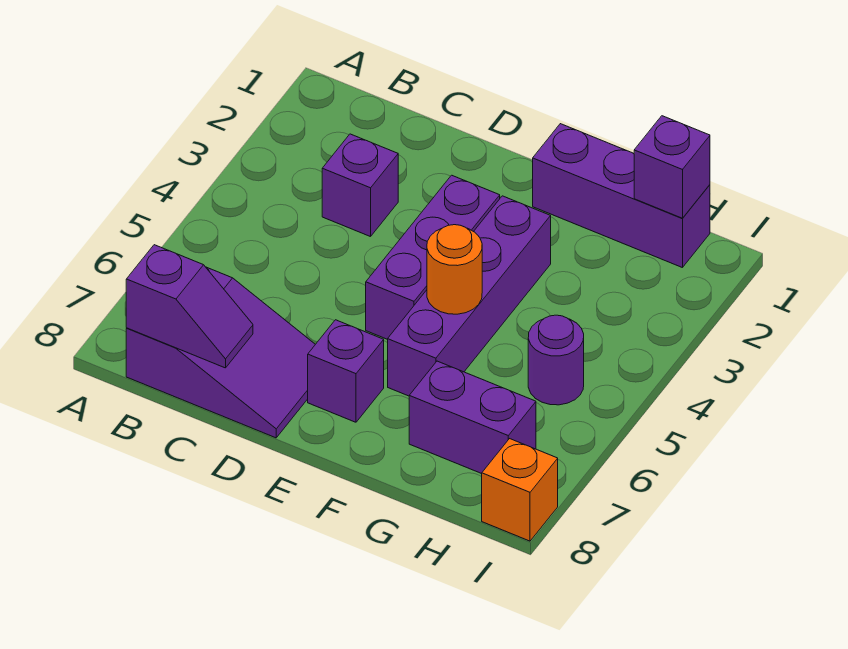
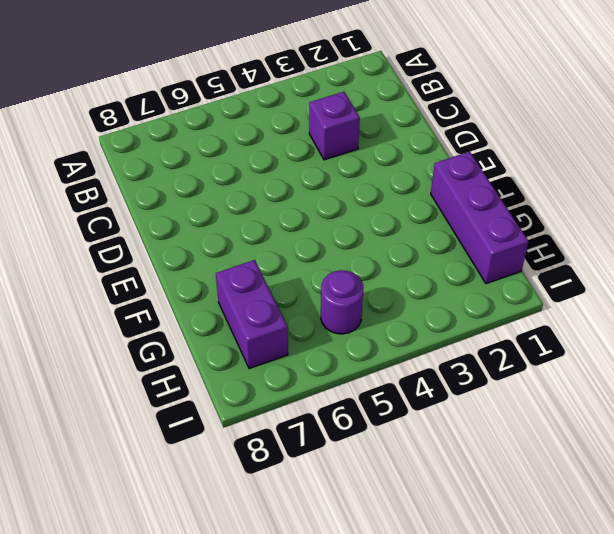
none -> purple 2x3 slope [126,267,315,438]
none -> purple 1x3 brick [366,175,500,339]
none -> purple 1x1 brick [308,320,384,422]

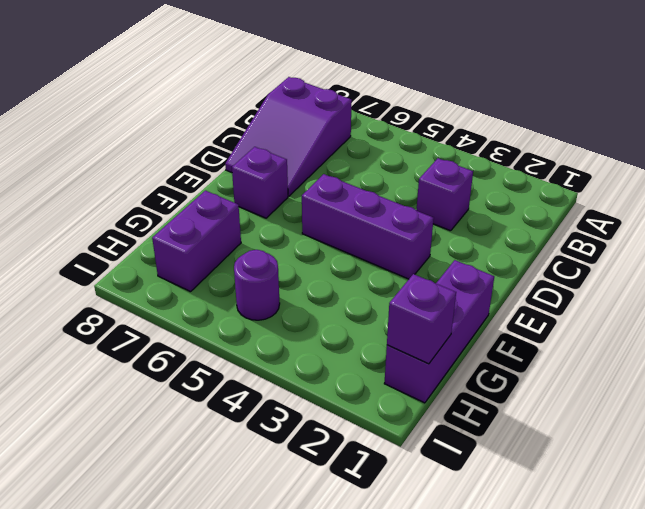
none -> purple 1x4 brick [388,196,551,396]
none -> orange 1x1 brick [482,439,558,541]
none -> purple 1x2 slope [126,245,253,368]

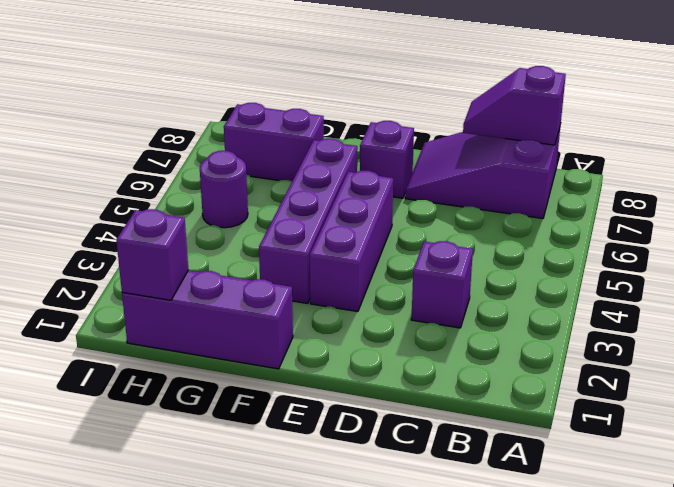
none -> orange 1x1 brick [482,439,558,541]
none -> orange 1x1 round brick [427,225,482,314]

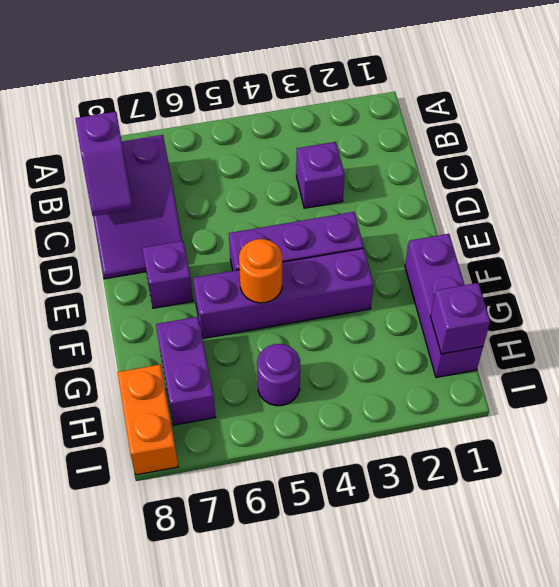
orange 1x2 brick [117,365,178,475] -> orange 1x1 brick [482,439,558,541]

